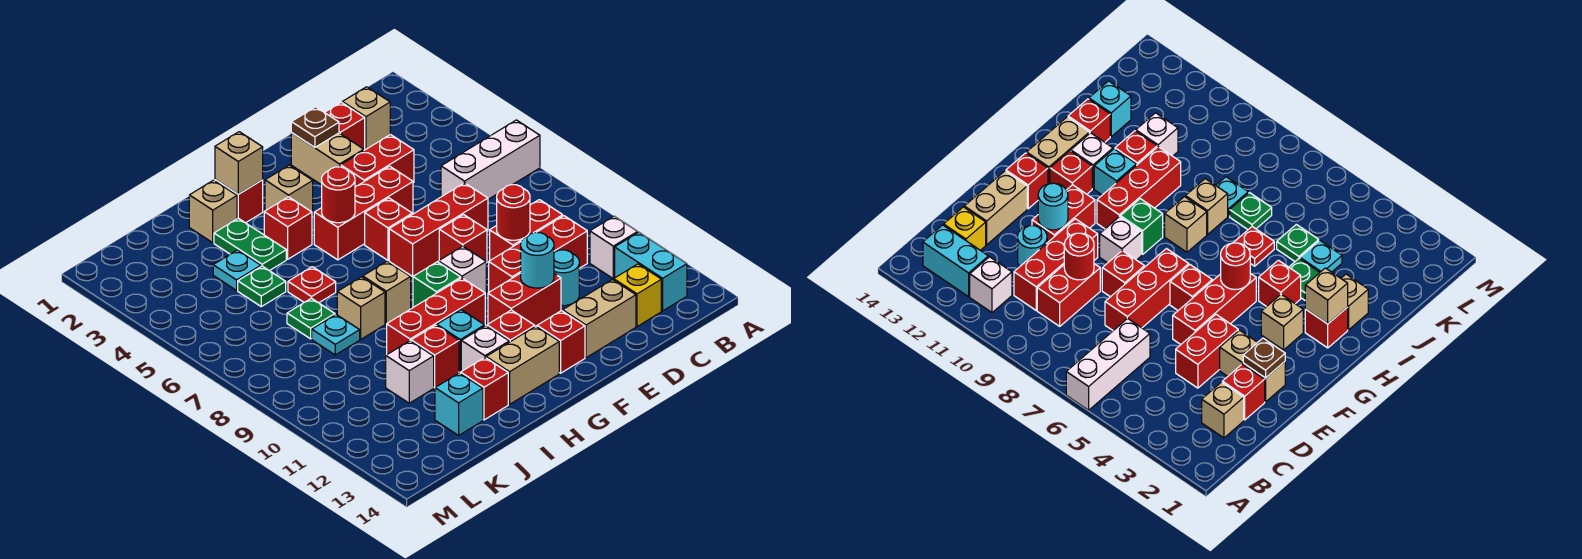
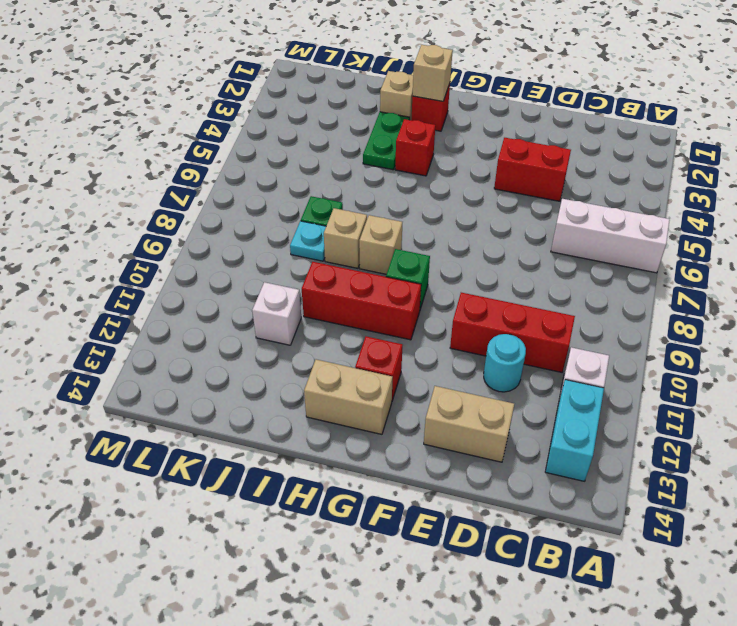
none -> tan 1x1 brick [342,87,390,149]
none -> red 1x2 brick [490,200,563,260]
none -> yellow 1x1 brick [614,264,661,326]
none -> red 1x1 brick [325,102,365,150]

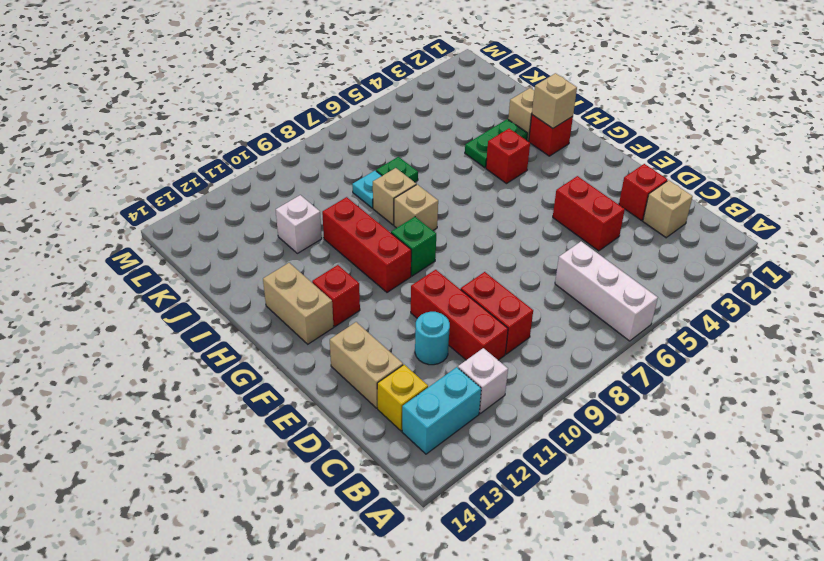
none -> red 1x3 brick [389,183,488,276]
none -> tan 1x2 brick [291,133,364,185]
none -> red 1x3 brick [314,166,413,260]
none -> red 1x1 brick [439,215,487,263]

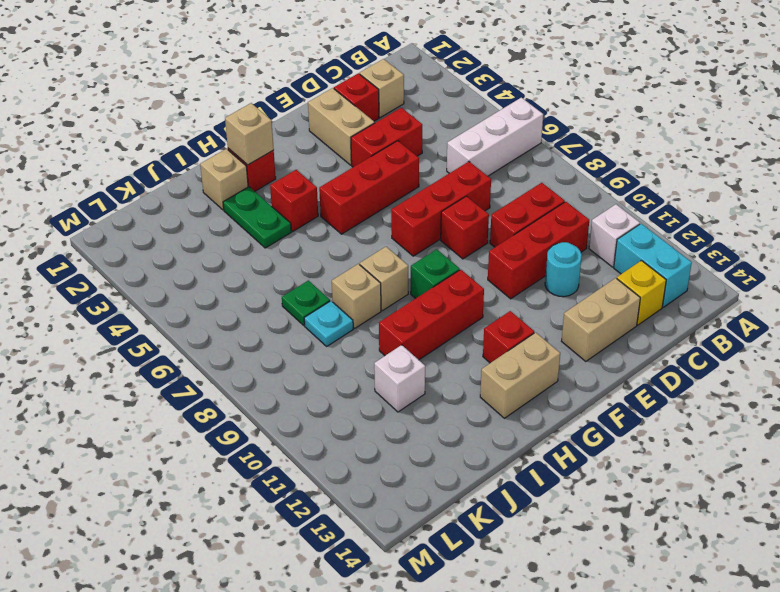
none -> red 1x2 brick [488,273,561,326]
none -> red 1x1 brick [365,198,412,260]
none -> white 1x1 brick [439,246,486,295]
none -> red 1x1 brick [537,311,585,373]

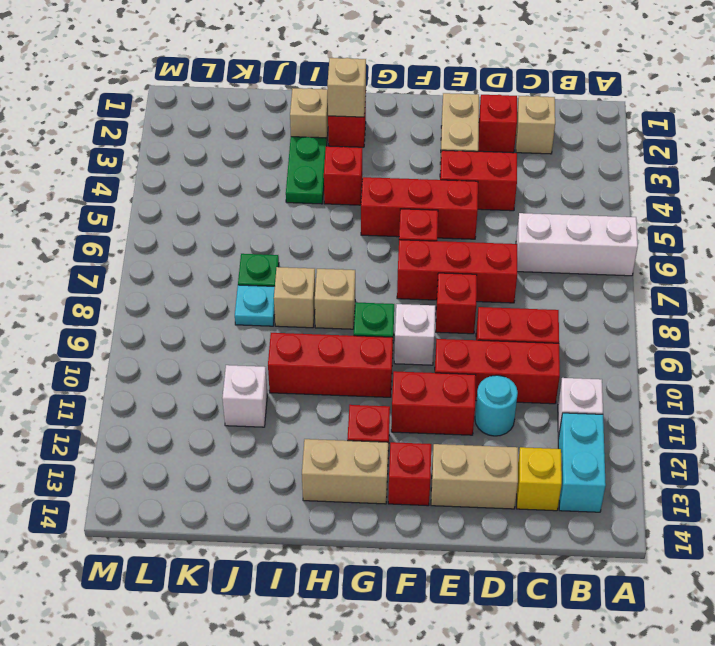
none -> tan 1x1 brick [265,165,313,213]
none -> cyan 1x1 brick [437,310,485,372]
none -> white 1x1 brick [461,326,509,371]
none -> red 1x1 plate [288,267,336,303]

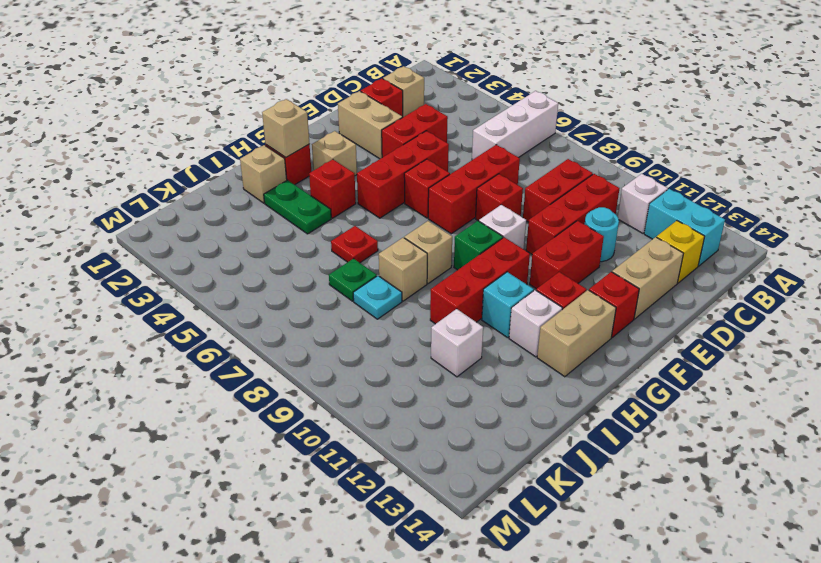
none -> red 1x1 brick [411,325,459,388]
none -> red 1x1 brick [461,358,508,420]
none -> cyan 1x1 plate [213,250,261,290]
none -> green 1x1 plate [238,266,286,307]

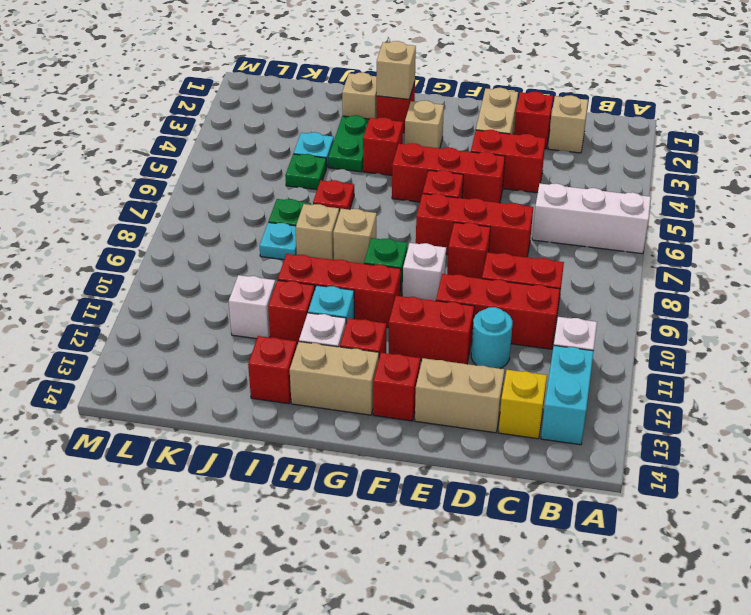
none -> cyan 1x1 brick [435,373,483,435]
none -> red 1x1 round brick [497,185,530,240]
none -> brown 1x1 plate [291,107,339,147]
none -> cyan 1x1 round brick [521,232,554,288]

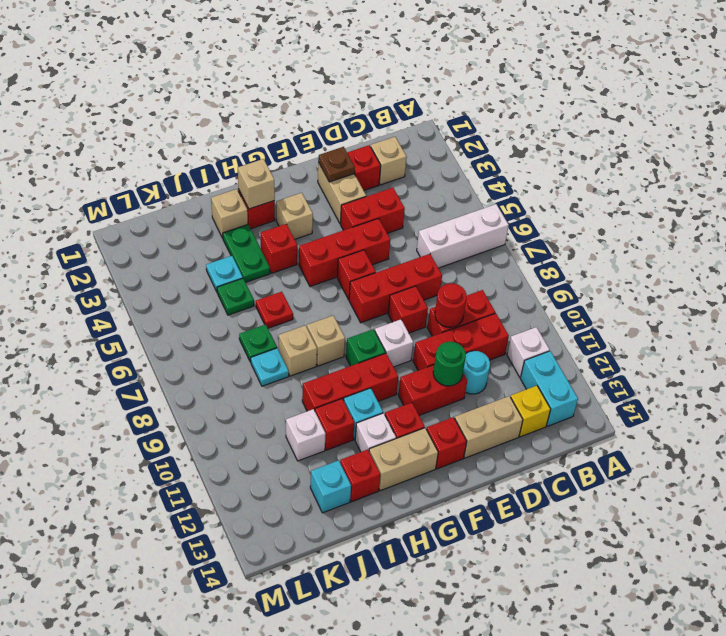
green 1x1 round brick [433,342,466,386] -> cyan 1x1 round brick [521,232,554,288]
none -> red 1x1 round brick [322,167,355,223]

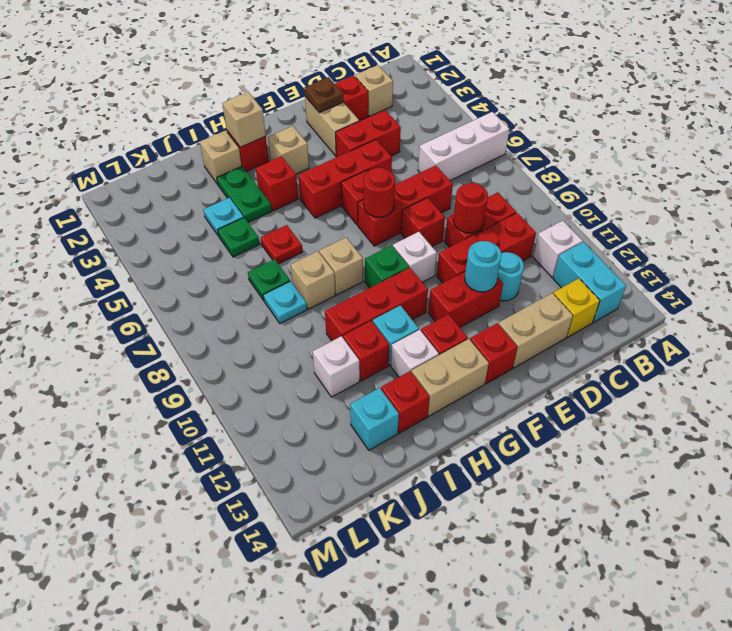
red 1x1 round brick [364,167,395,217] -> red 1x1 round brick moved to [322,167,355,223]

